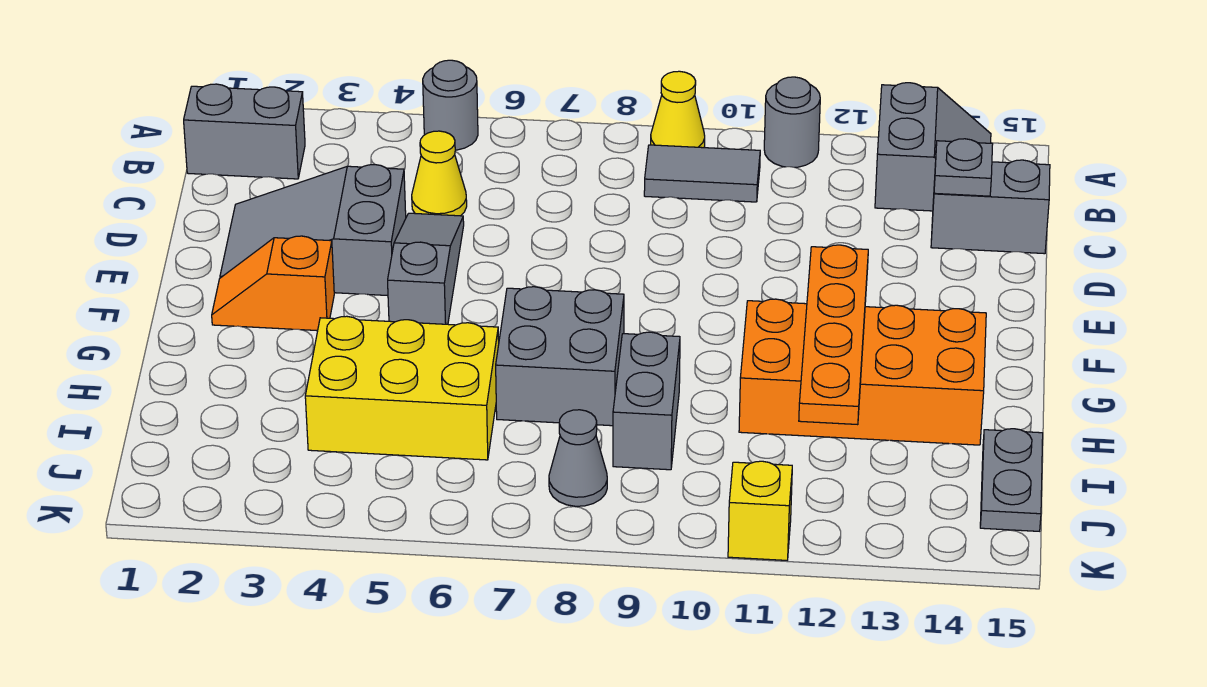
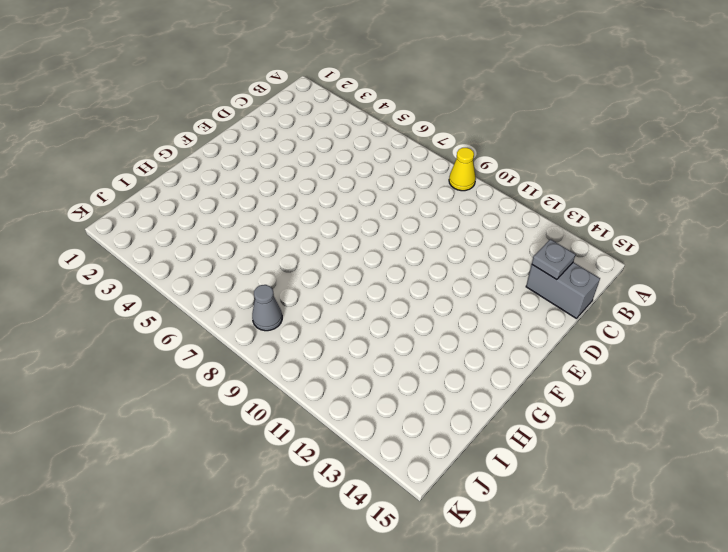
none -> grey 1x1 round brick [423,60,478,150]
none -> grey 1x1 round brick [764,77,820,167]
none -> grey 2x2 slope [875,83,991,211]

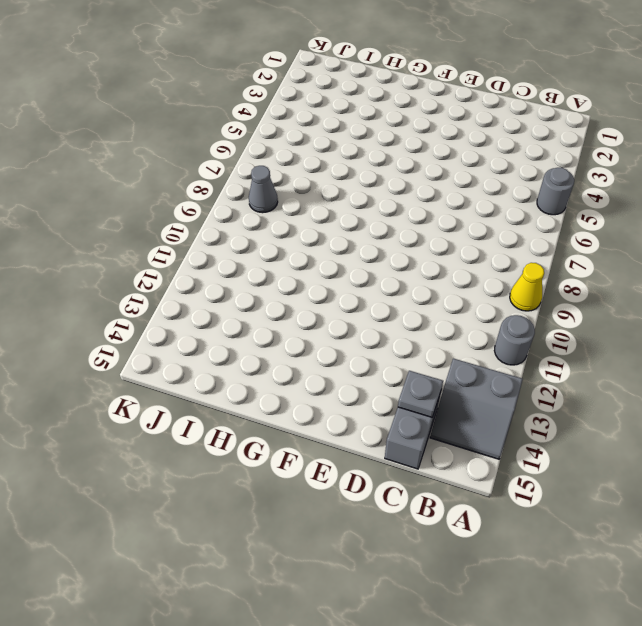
none -> grey 1x2 brick [184,84,305,179]
none -> grey 1x2 tile [644,145,760,202]
none -> yellow 1x1 cone [412,131,467,216]

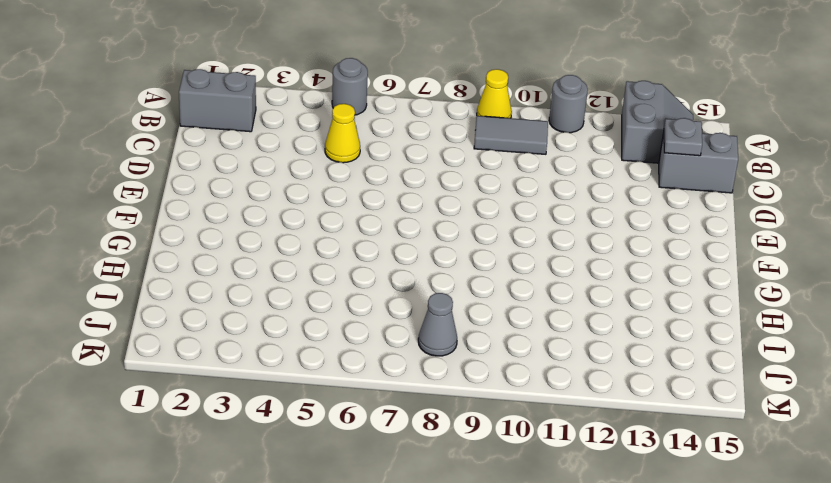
none -> grey 2x3 slope [220,165,406,296]
none -> grey 1x3 slope [388,213,464,324]
none -> orange 1x2 slope [212,236,334,331]

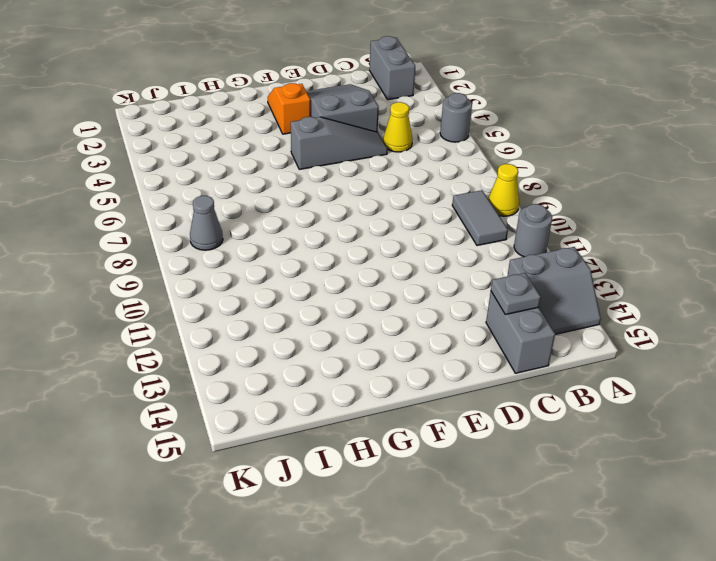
none -> grey 2x2 brick [496,287,624,426]
none -> orange 2x4 brick [739,299,986,445]
none -> yellow 2x3 brick [305,316,499,460]

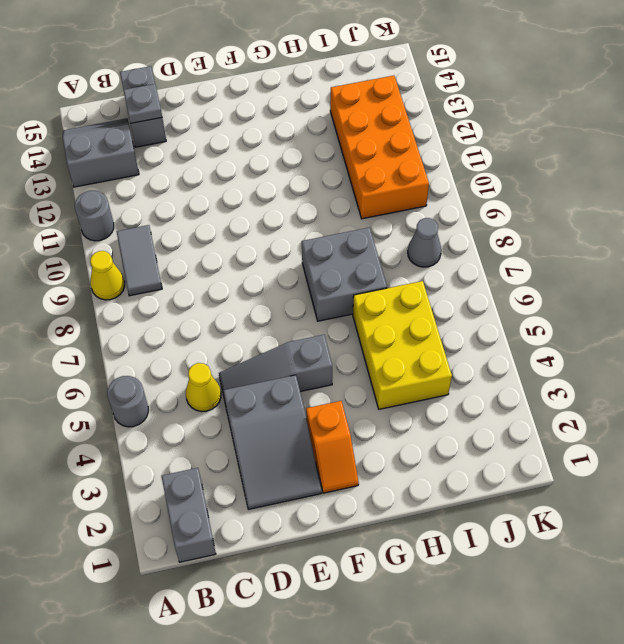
orange 2x4 brick [330,76,429,219] -> orange 2x4 brick moved to [739,299,986,445]
none -> grey 1x2 brick [613,332,680,470]
none -> grey 1x2 plate [980,429,1043,531]
none -> yellow 1x1 brick [728,461,792,560]

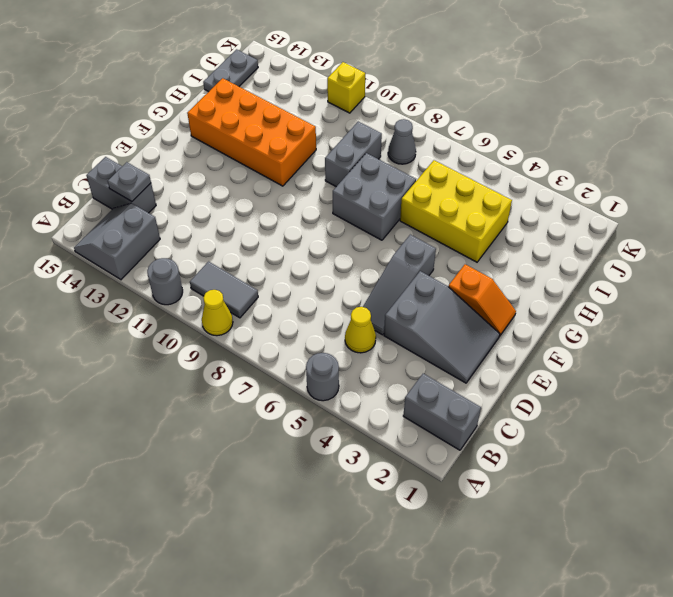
none -> orange 1x4 plate [799,245,868,425]

